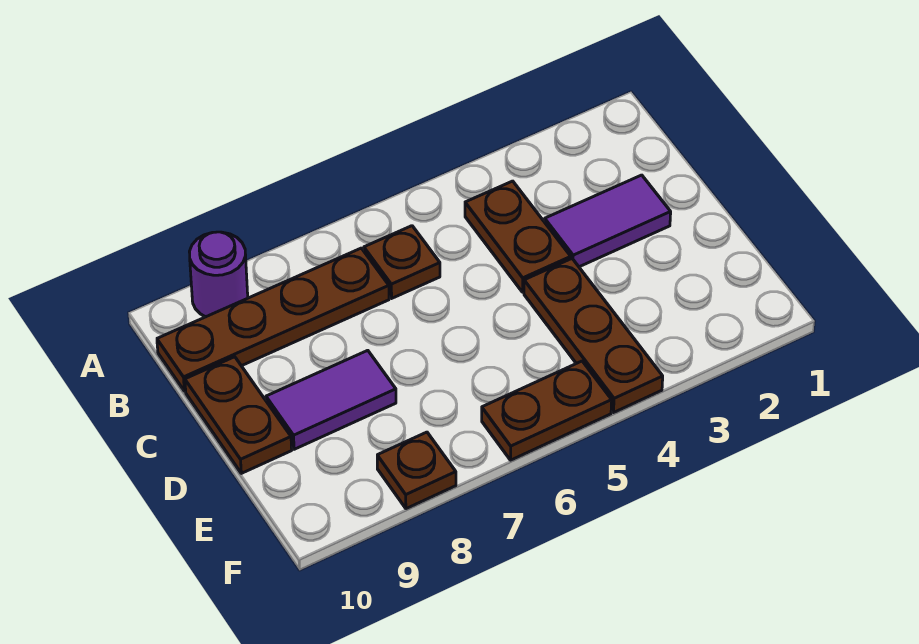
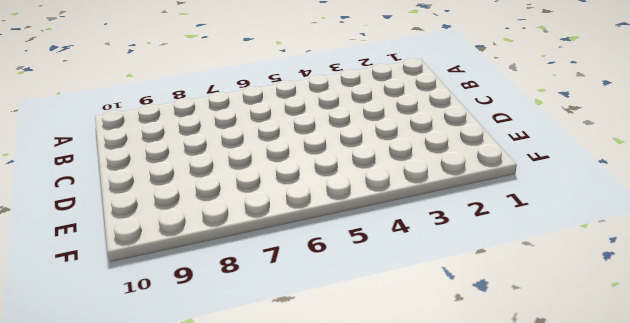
none -> purple 1x1 round brick [189,232,248,317]
none -> brown 1x2 plate [465,181,571,292]

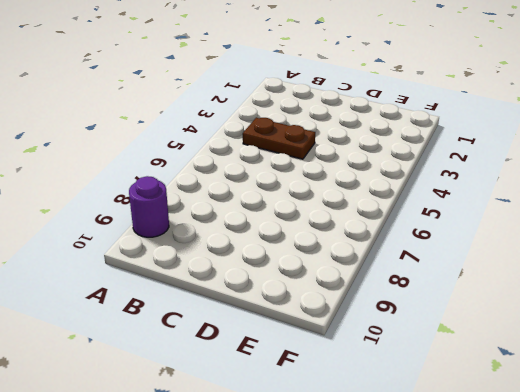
none -> brown 1x1 plate [364,226,440,298]
none -> brown 1x4 plate [157,248,389,391]

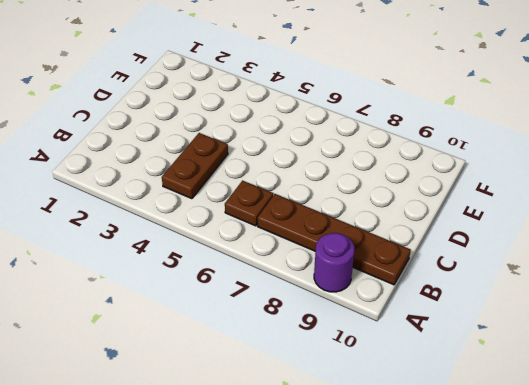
none -> purple 1x2 tile [545,175,671,267]
none -> brown 1x2 plate [185,357,292,473]

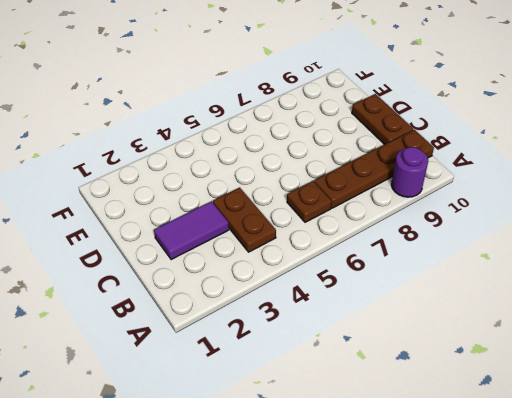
none -> brown 1x3 plate [524,259,663,412]
none -> purple 1x2 tile [266,350,396,449]

